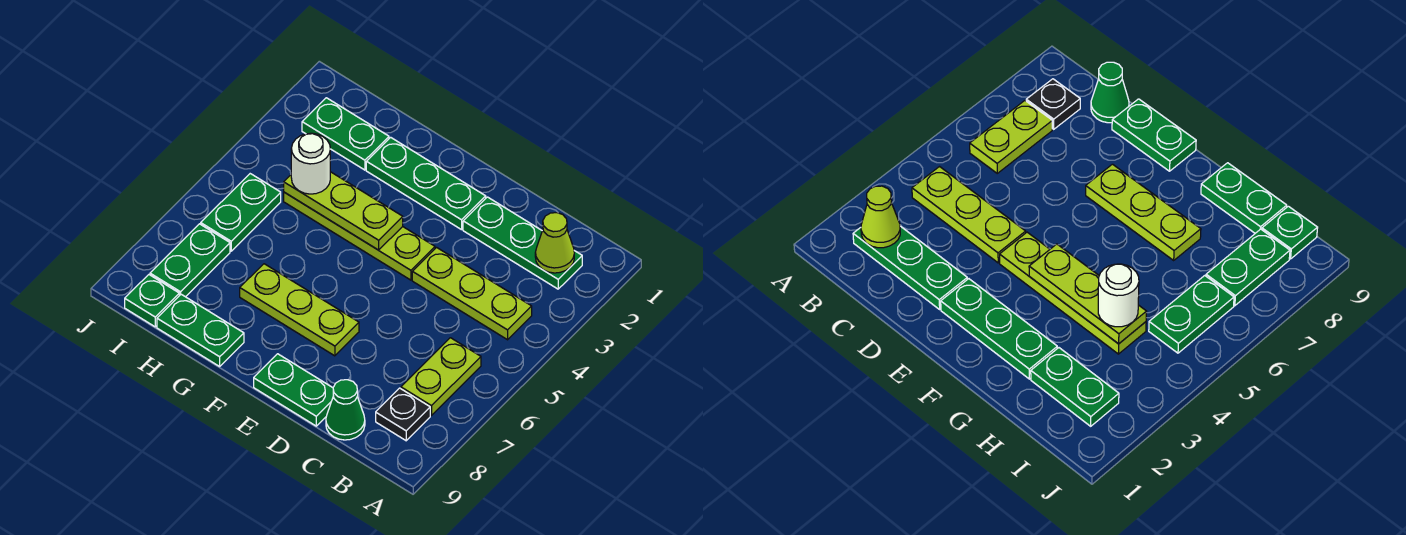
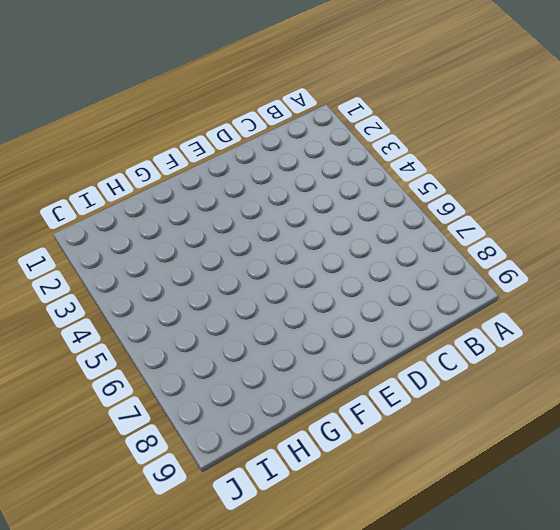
none -> green 1x3 plate [463,197,582,289]
none -> lime 1x3 plate [412,248,532,340]
none -> lime 1x2 plate [401,338,481,415]

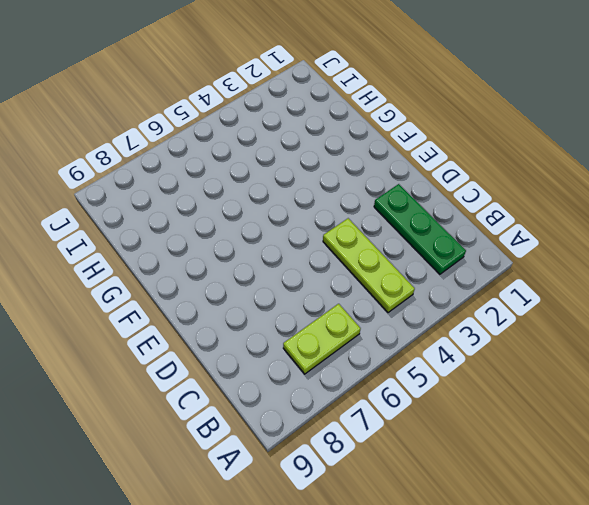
none -> black 1x1 plate [376,388,430,441]
none -> green 1x1 cone [326,380,365,440]
none -> green 1x2 plate [254,354,333,426]

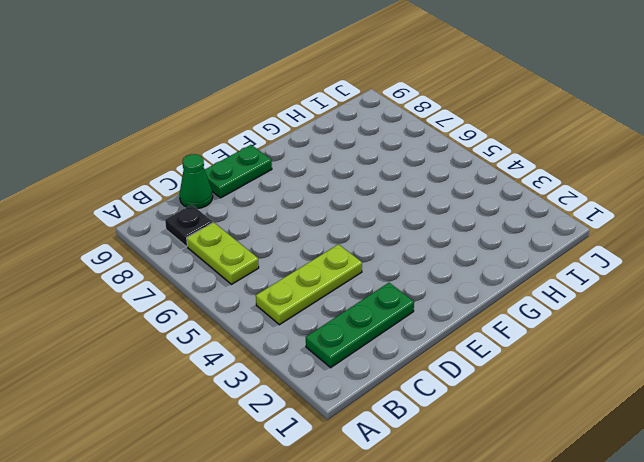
none -> green 1x3 plate [366,137,486,230]
none -> lime 1x4 plate [284,192,435,280]
none -> lime 1x3 plate [240,264,359,356]

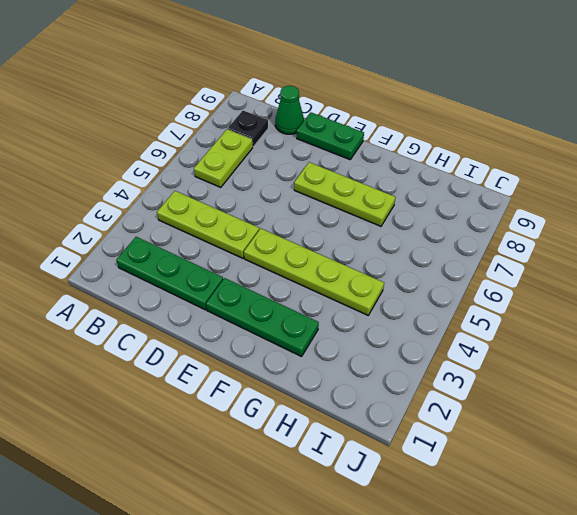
none -> green 1x2 plate [157,294,244,366]
none -> green 1x2 plate [302,98,389,170]
none -> green 1x2 plate [201,174,281,251]

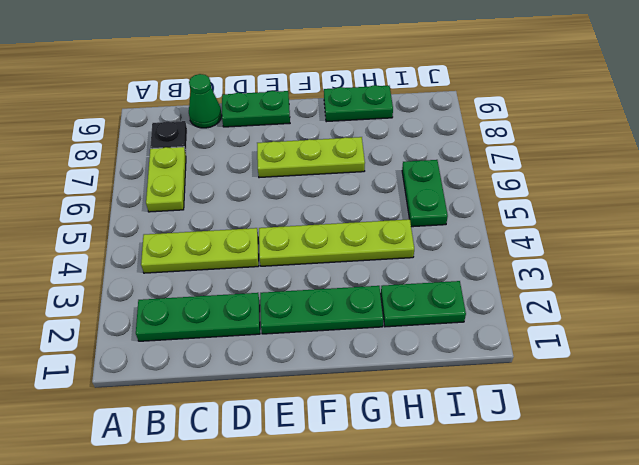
none -> green 1x2 plate [150,224,230,297]
none -> green 1x1 plate [125,275,179,327]
none -> lime 1x1 cone [535,213,574,273]

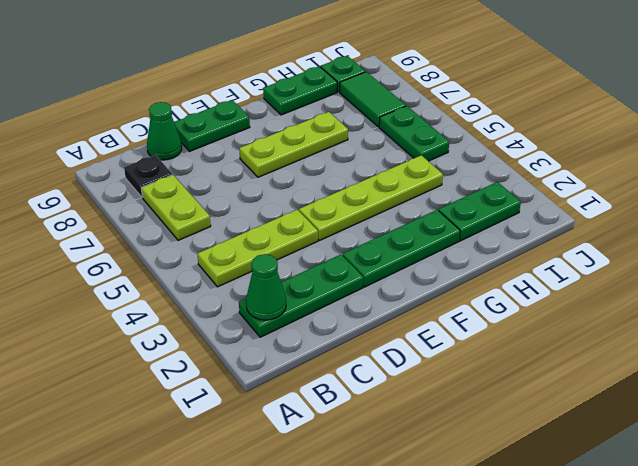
green 1x1 cone [246,254,286,320] -> lime 1x1 cone [535,213,574,273]
green 1x2 tile [340,72,406,127] -> green 1x2 plate [150,224,230,297]
none -> lime 1x3 plate [284,172,403,250]
none -> white 1x1 round brick [291,133,330,194]

